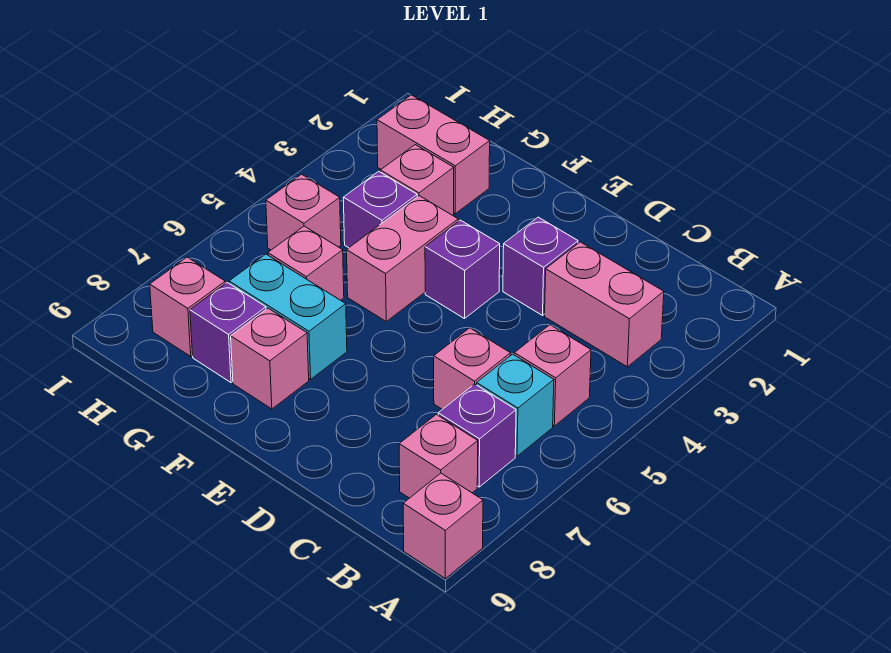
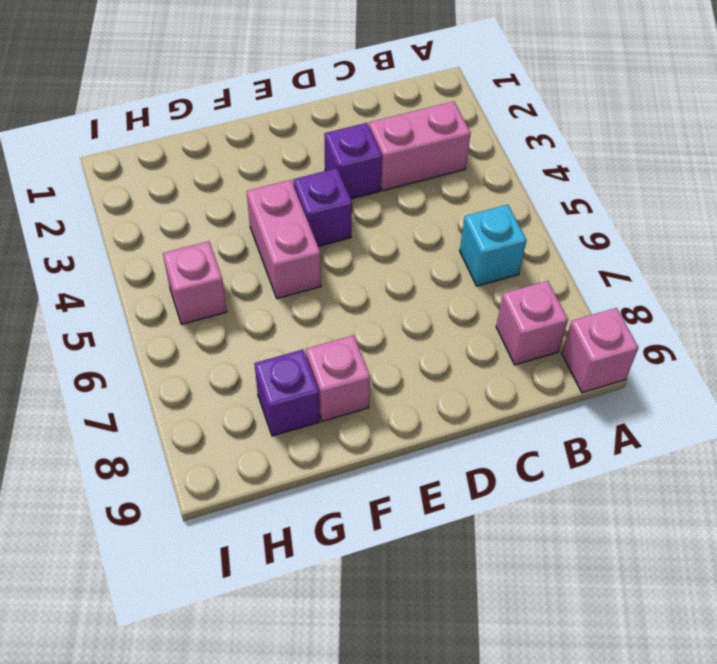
none -> pink 1x1 brick [514,325,591,426]
none -> purple 1x1 brick [438,384,516,487]
none -> pink 1x1 brick [434,328,511,409]

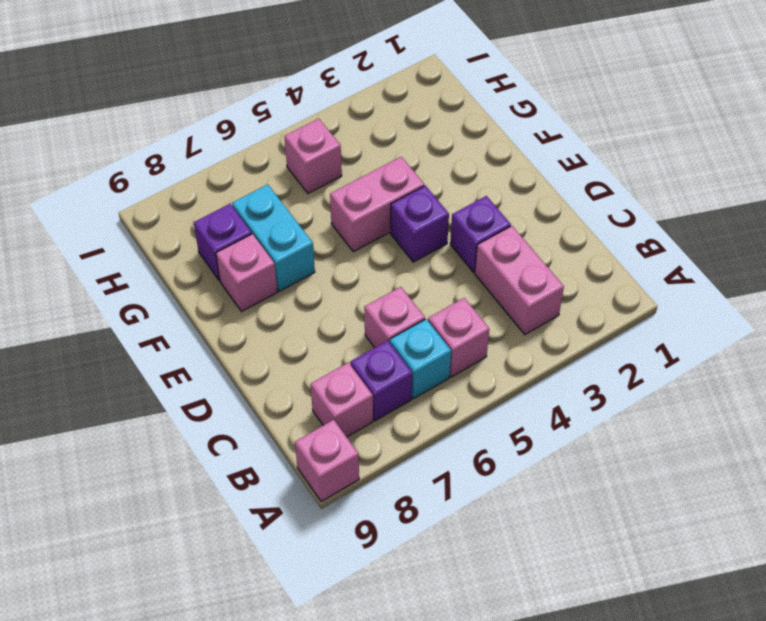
none -> pink 1x2 brick [377,95,490,214]
none -> pink 1x1 brick [380,145,454,215]
none -> purple 1x1 brick [343,171,417,248]

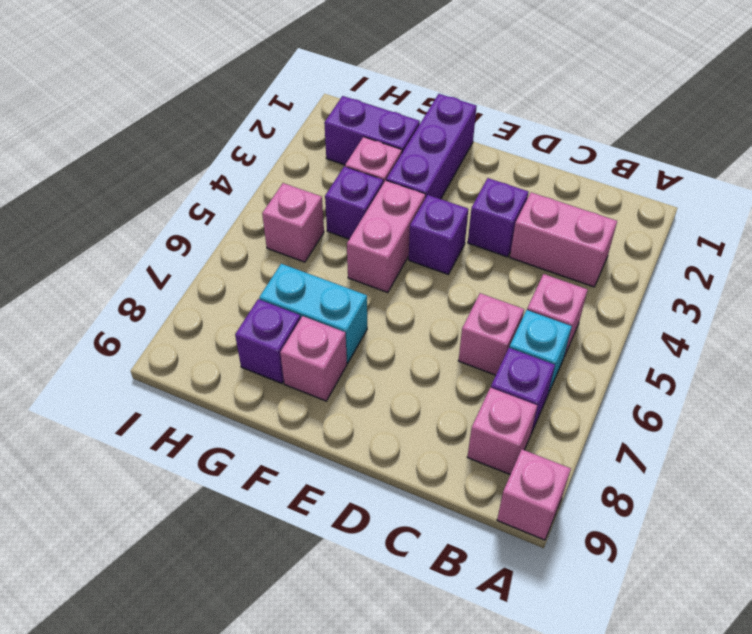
purple 1x3 brick [386,94,477,199] -> none
purple 1x2 brick [324,96,420,165] -> pink 1x2 brick [377,95,490,214]
none -> pink 1x1 brick [268,226,344,300]
none -> pink 1x1 brick [150,257,225,356]

